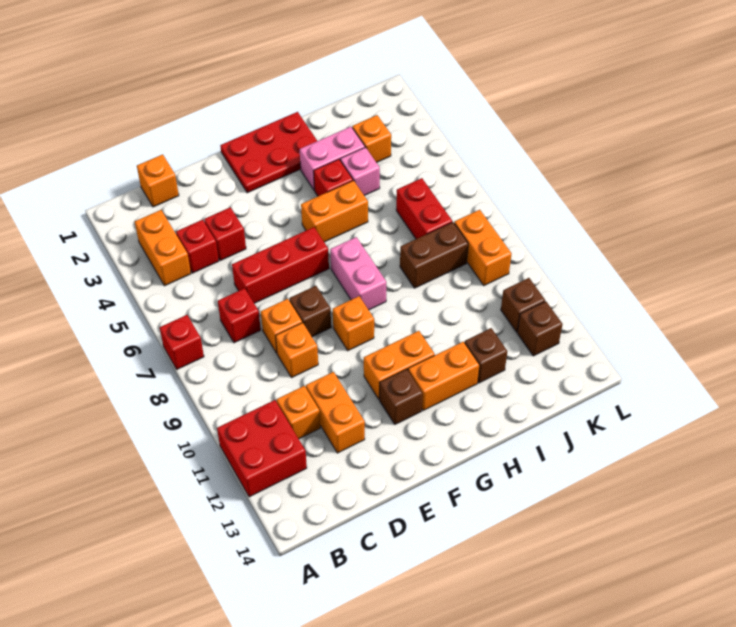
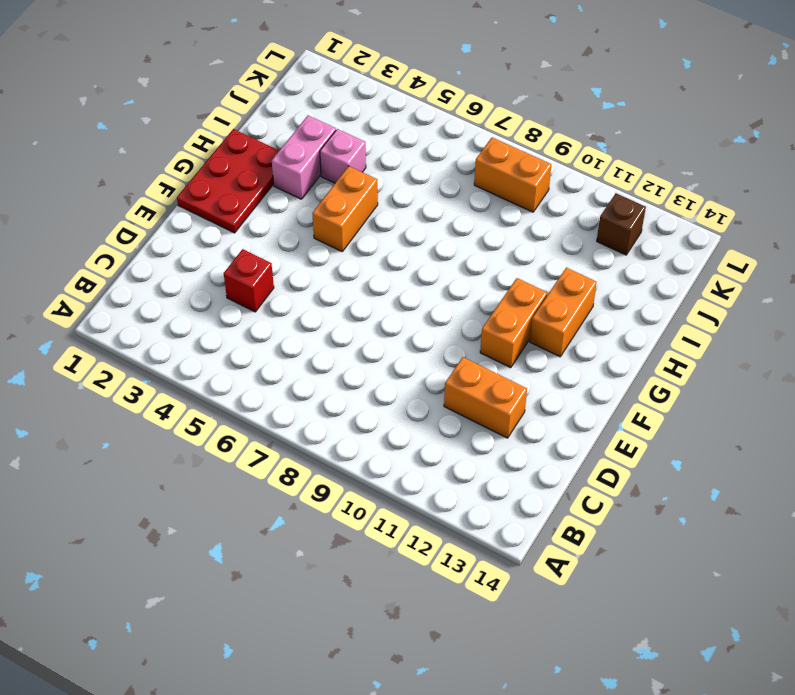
none -> red 1x1 brick [160,315,204,369]
none -> red 2x2 brick [217,400,307,497]
none -> orange 1x2 brick [135,210,191,286]
none -> orange 1x1 brick [137,154,179,207]

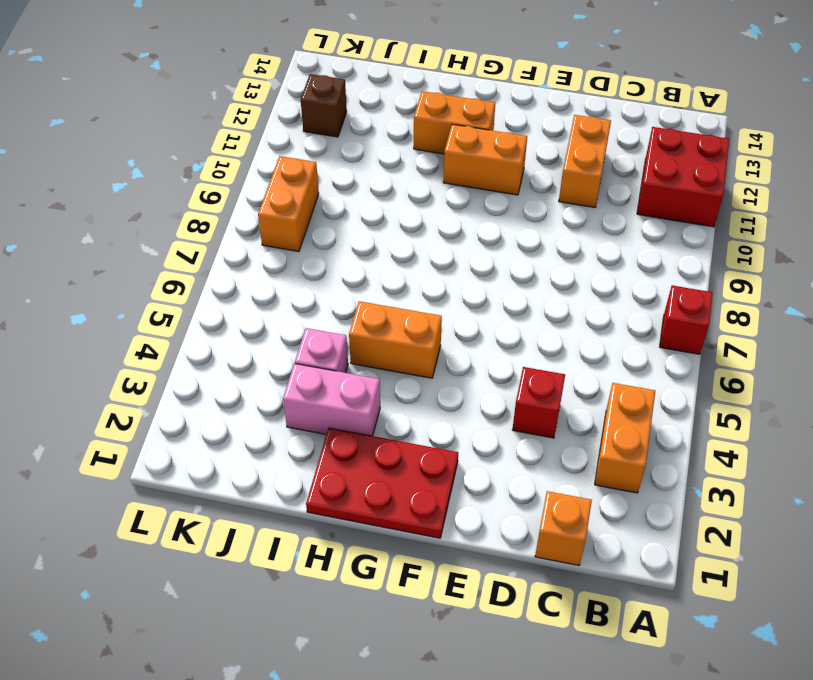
none -> red 1x1 brick [176,220,219,273]
none -> red 1x1 brick [218,288,261,343]
none -> orange 1x1 brick [277,386,320,439]
none -> red 1x3 brick [232,227,329,303]

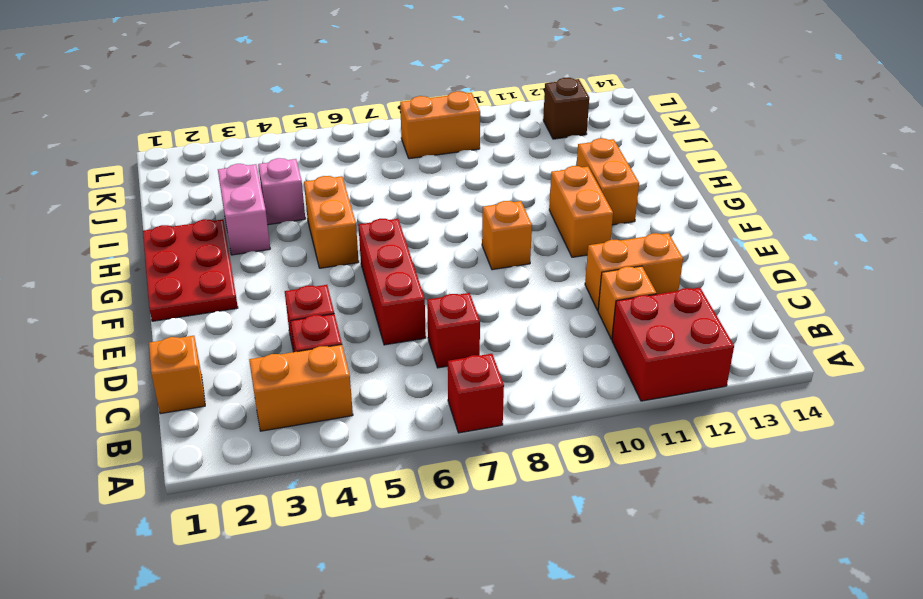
none -> orange 1x1 brick [261,299,302,353]
none -> orange 1x1 brick [276,323,318,378]
none -> brown 1x1 brick [289,286,331,337]
none -> brown 1x1 brick [380,369,423,424]

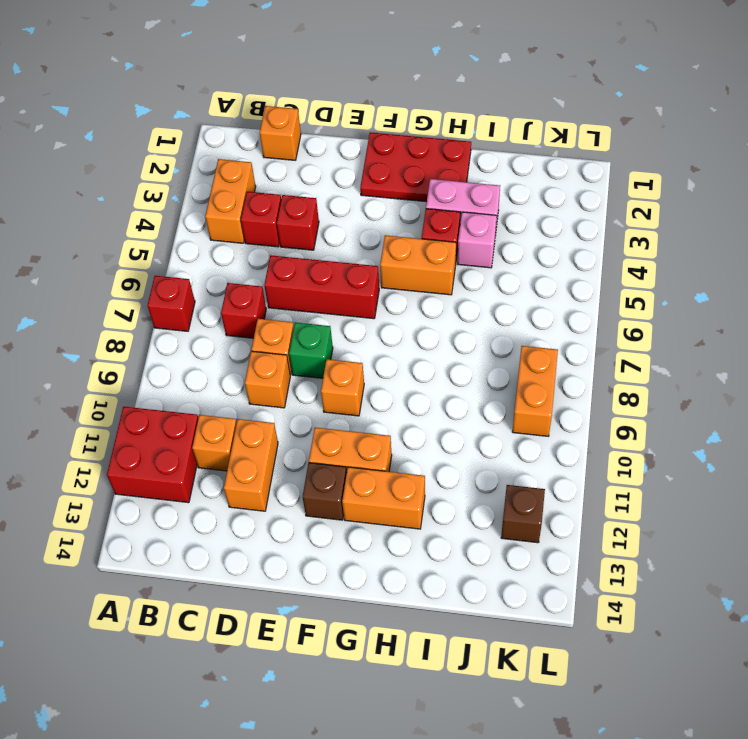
green 1x1 brick [289,322,333,378] -> brown 1x1 brick [289,286,331,337]
none -> pink 1x2 brick [330,237,386,310]
none -> brown 1x2 brick [400,222,468,288]
none -> brown 1x1 brick [465,328,507,383]
none -> orange 1x1 brick [352,115,391,163]

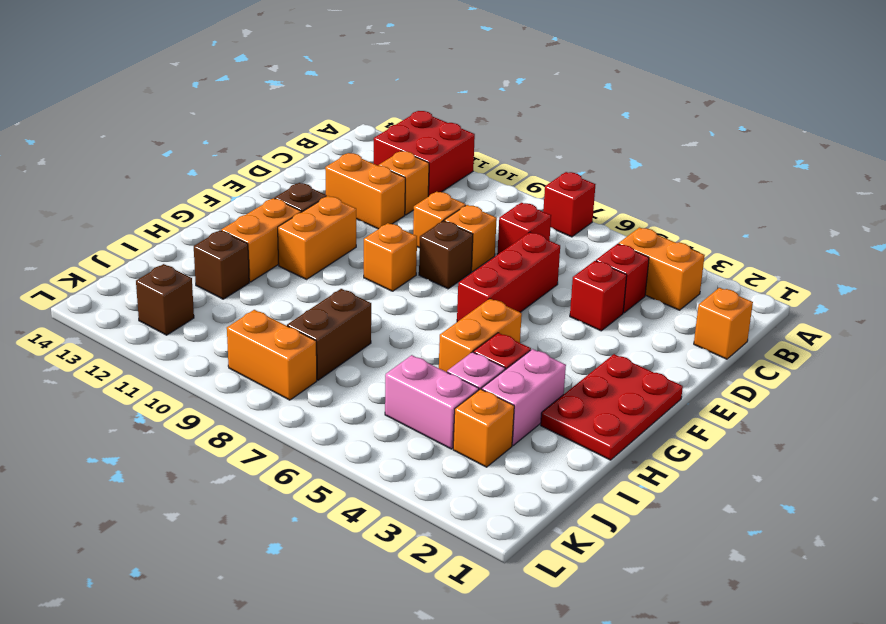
pink 1x2 brick [385,355,479,449] -> pink 1x2 brick moved to [330,237,386,310]
none -> red 1x2 brick [396,178,452,239]
none -> brown 1x1 brick [501,278,545,332]

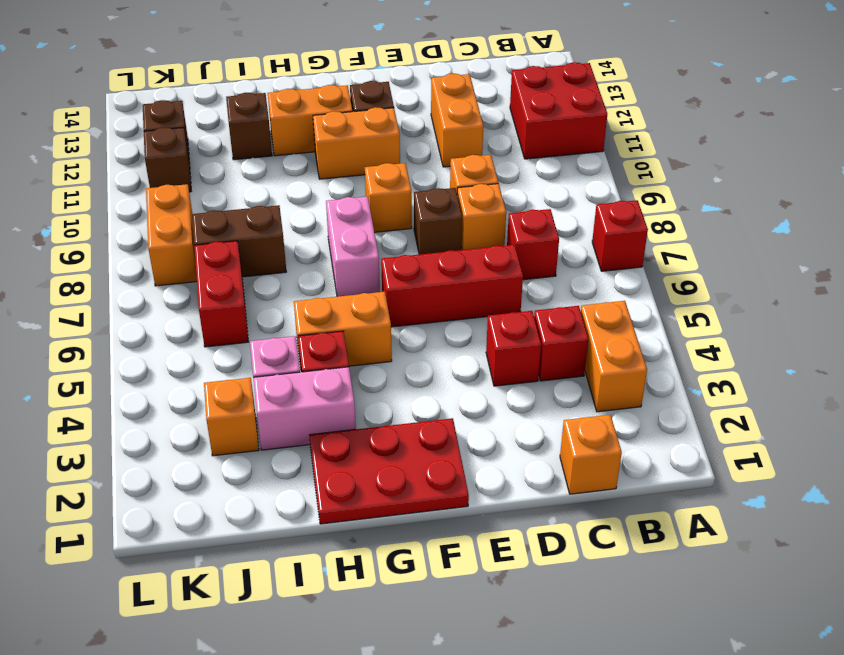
none -> orange 1x1 brick [277,386,320,439]

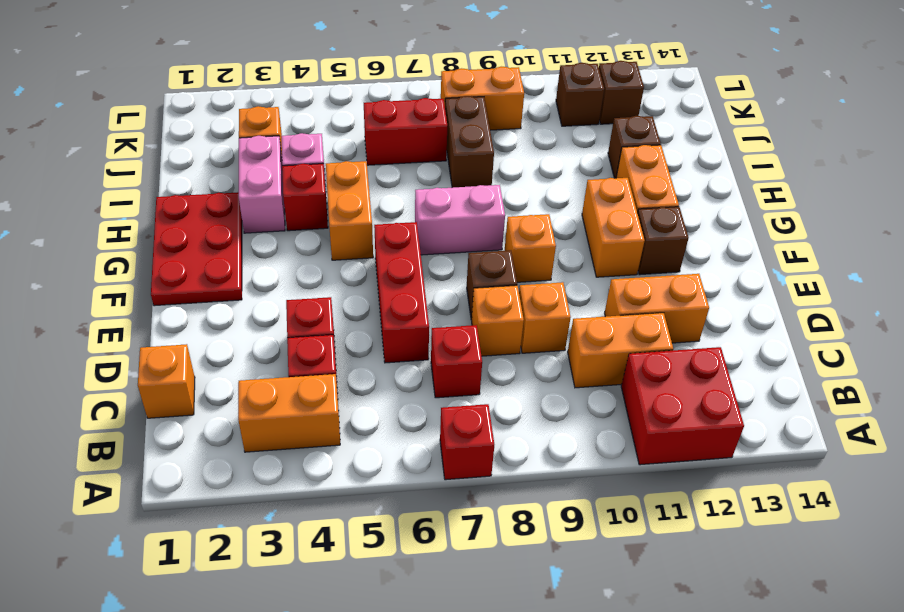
orange 1x2 brick [568,313,673,388] -> orange 1x1 brick [277,386,320,439]

